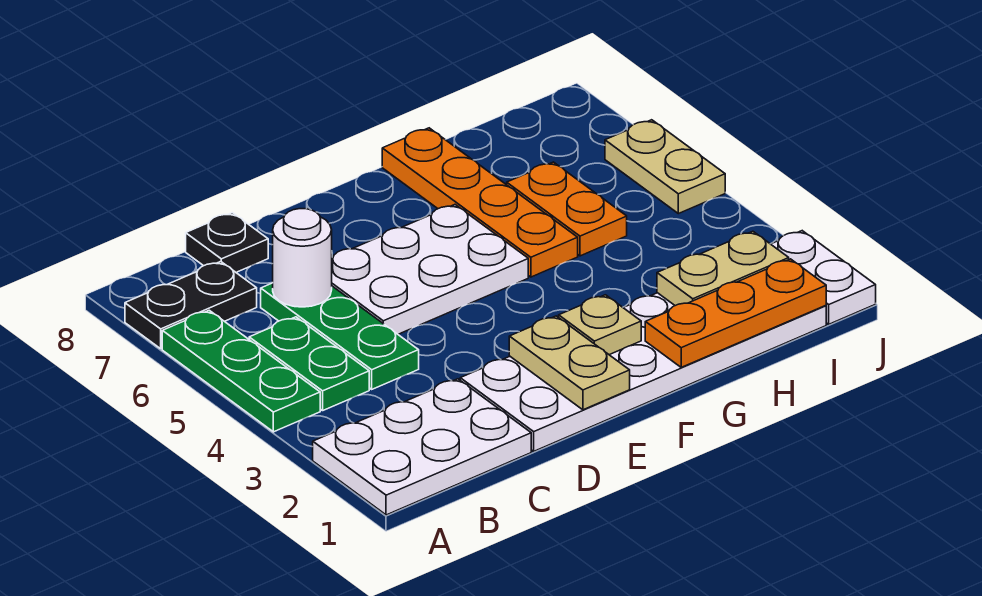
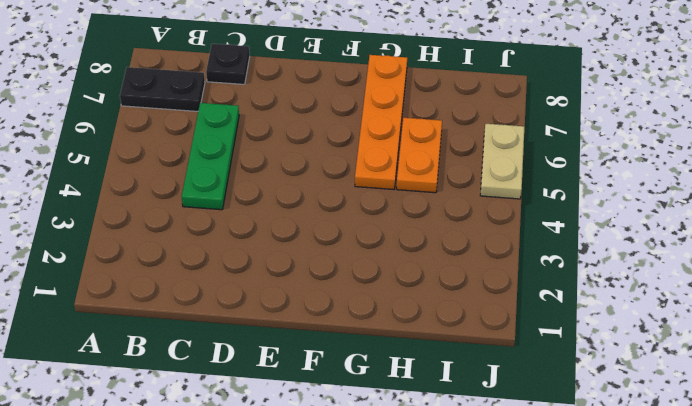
none -> white 2x3 plate [313,379,531,515]
none -> green 1x3 plate [162,310,320,432]
none -> green 1x2 plate [249,317,369,411]

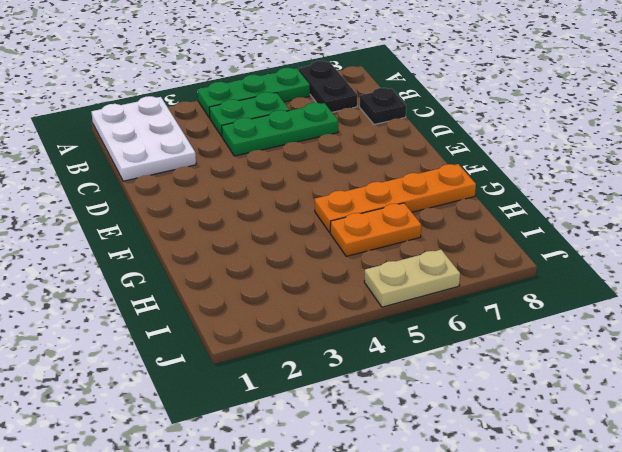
none -> white 2x6 plate [460,293,826,451]
none -> white 2x3 plate [332,205,528,334]
none -> white 1x2 plate [771,231,876,324]

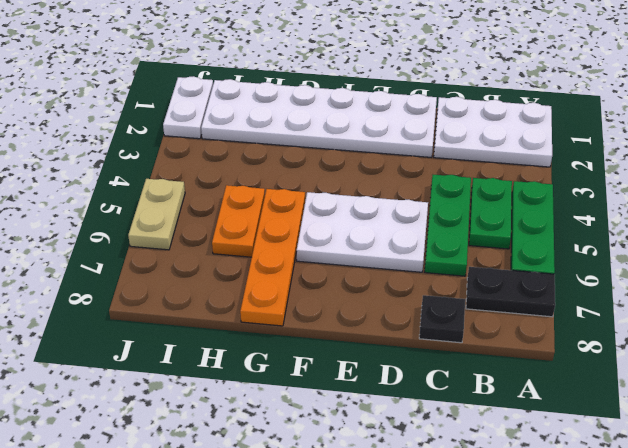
none -> white 1x1 round brick [273,209,332,307]
none -> tan 1x2 plate [509,316,630,410]
none -> tan 1x1 plate [559,295,641,355]

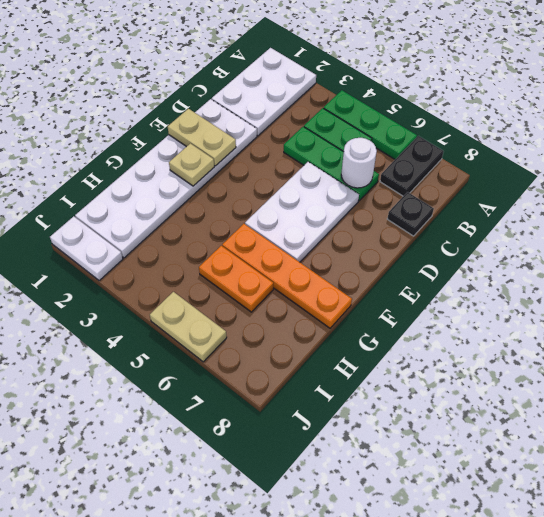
none -> orange 1x3 plate [645,259,826,367]
none -> tan 1x2 plate [657,231,789,306]

